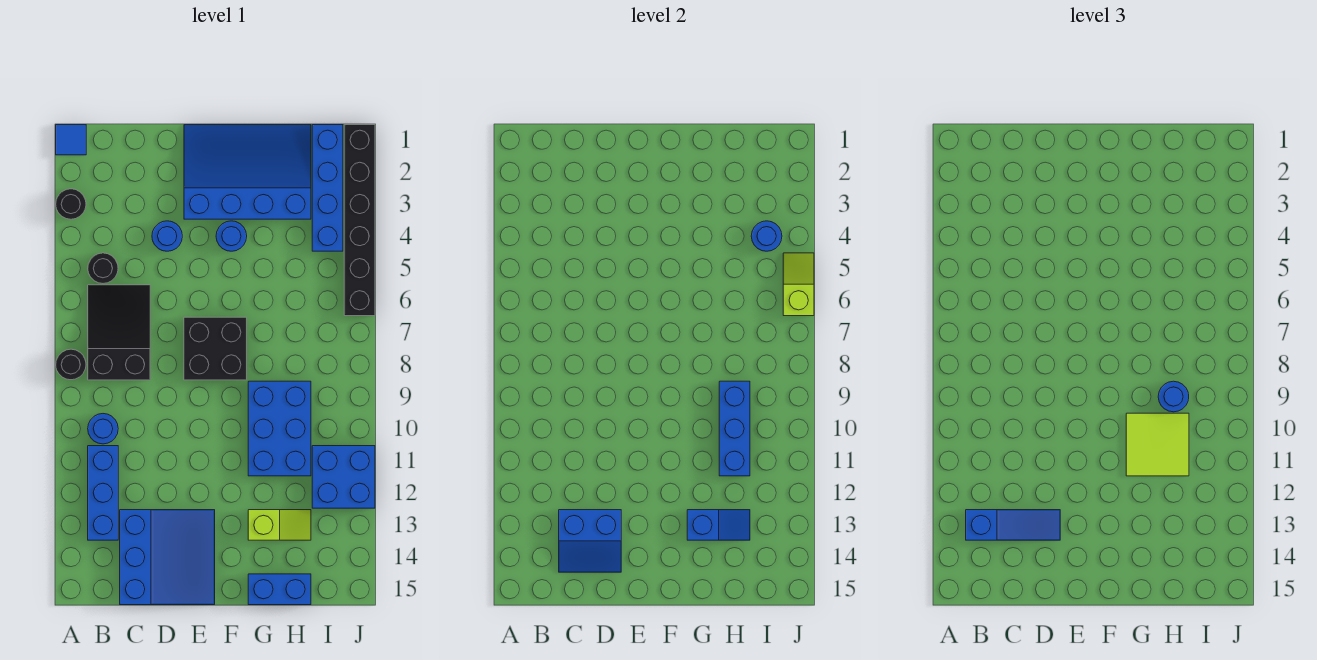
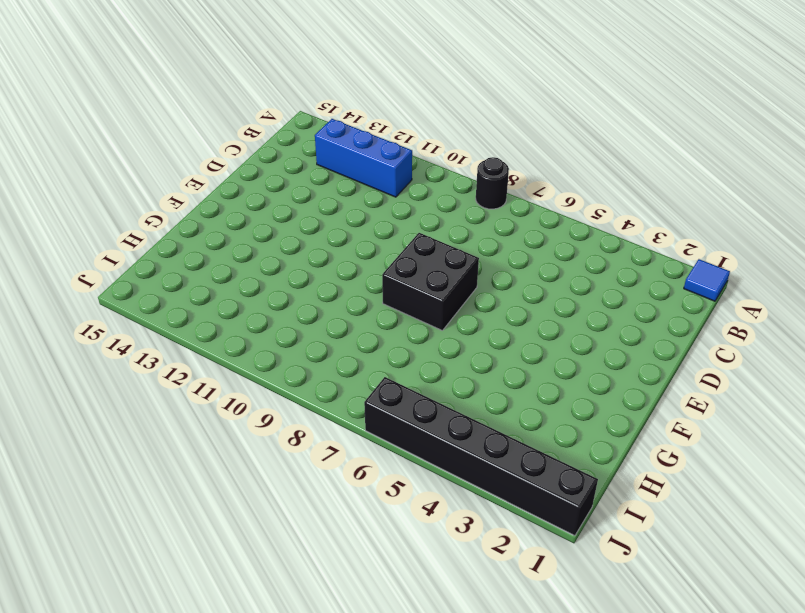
none -> black 1x1 round brick [56,189,86,219]
none -> black 1x1 round brick [88,253,118,283]
none -> black 2x3 slope [88,285,150,380]

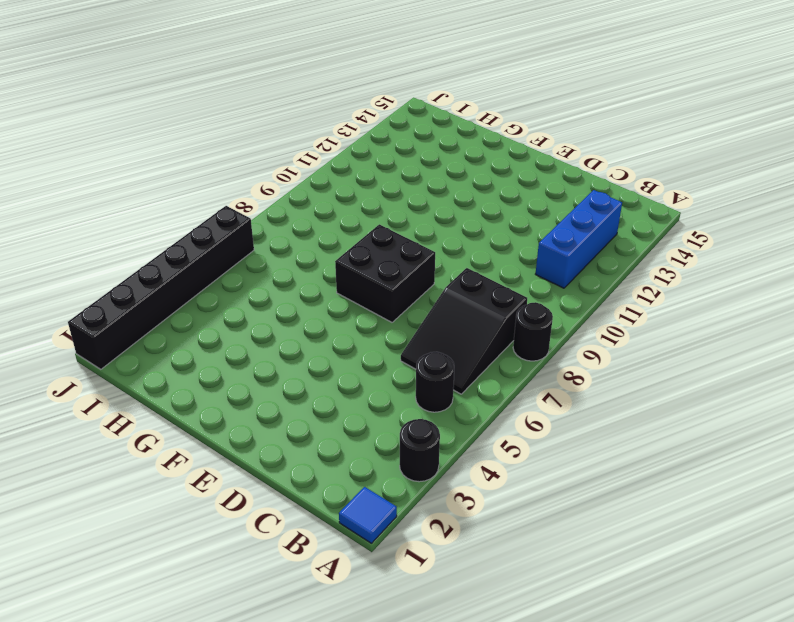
none -> blue 1x1 round brick [88,414,118,444]
none -> blue 3x3 slope [120,510,215,605]
none -> blue 1x1 round brick [152,221,182,251]

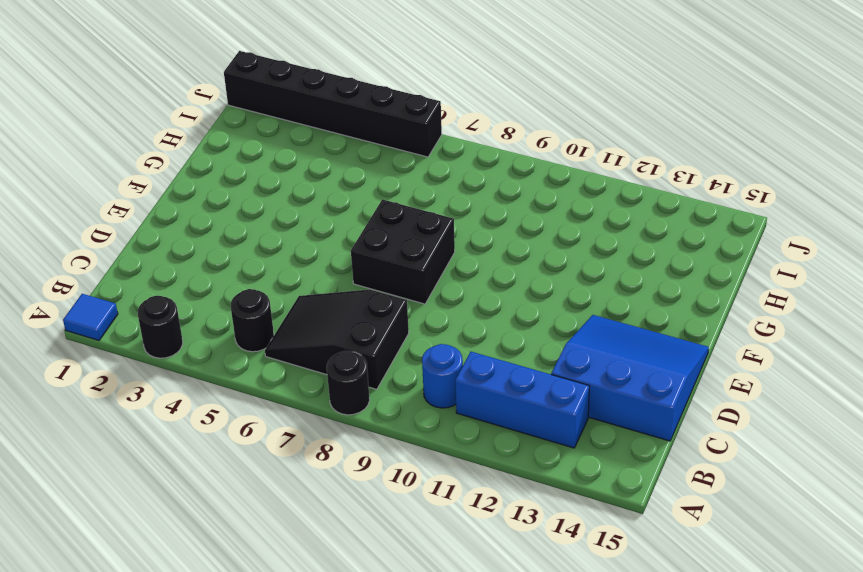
none -> blue 1x1 round brick [152,221,182,251]
none -> blue 3x4 slope [184,125,311,219]
none -> blue 1x1 round brick [216,221,247,251]

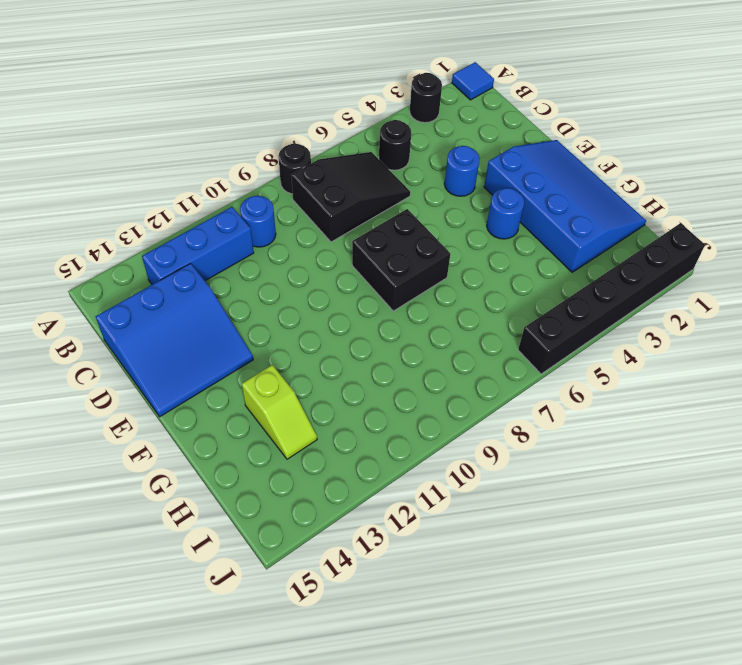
none -> blue 2x3 brick [248,381,311,476]
none -> blue 1x2 brick [248,574,311,605]
none -> blue 1x4 brick [312,125,343,251]

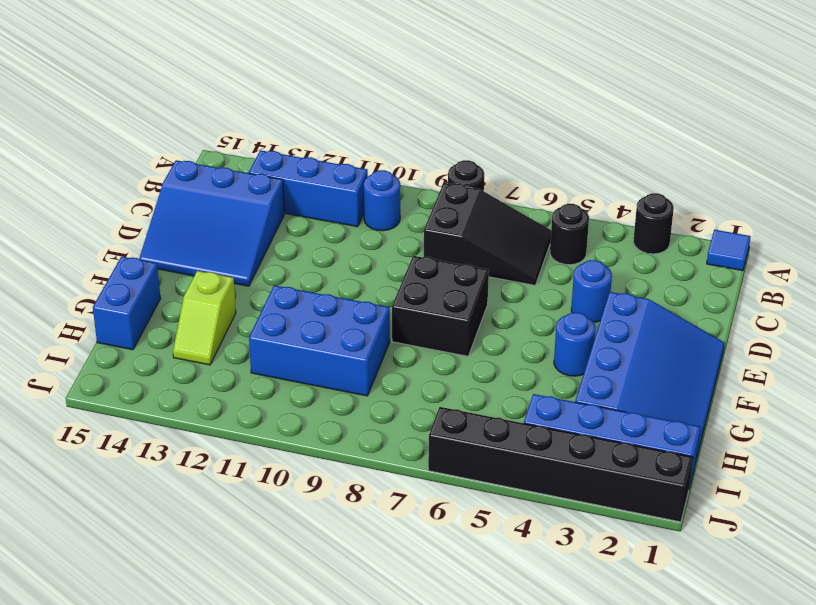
none -> blue 2x2 brick [312,446,375,508]
none -> blue 2x2 slope [559,510,621,572]
none -> blue 1x2 slope [687,510,750,540]

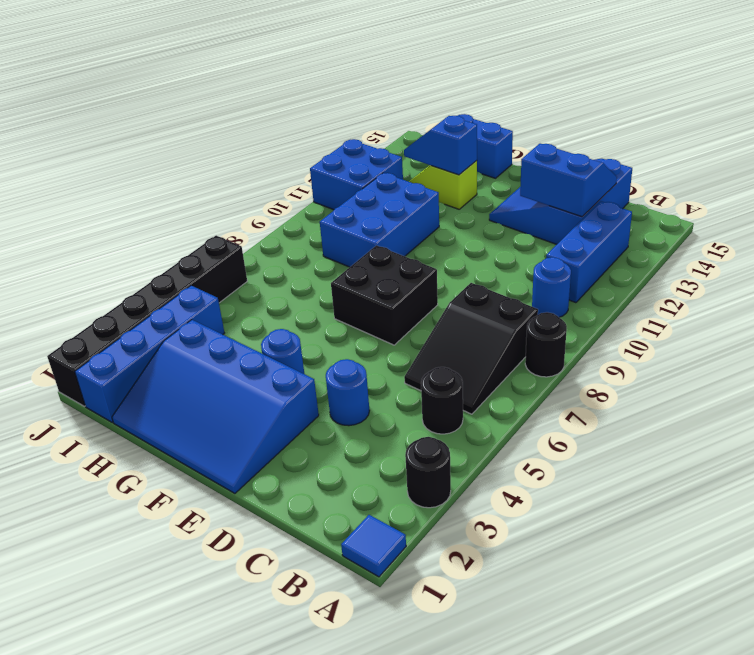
none -> blue 1x3 brick [719,381,750,476]
none -> blue 1x1 round brick [751,221,782,251]
none -> lime 1x2 slope [783,253,814,316]

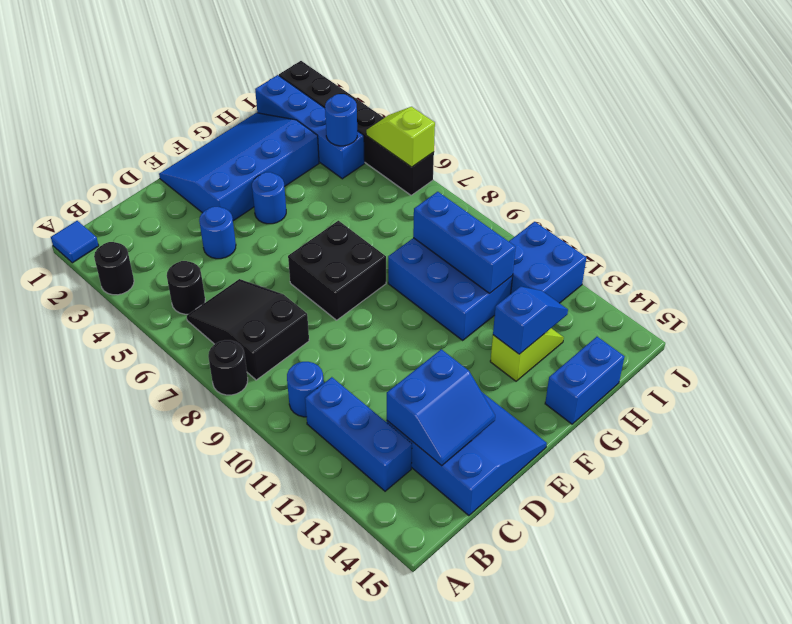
none -> blue 1x3 slope [966,510,1060,540]
none -> lime 2x2 tile [1126,413,1189,476]
none -> blue 1x1 round brick [1158,381,1189,412]

